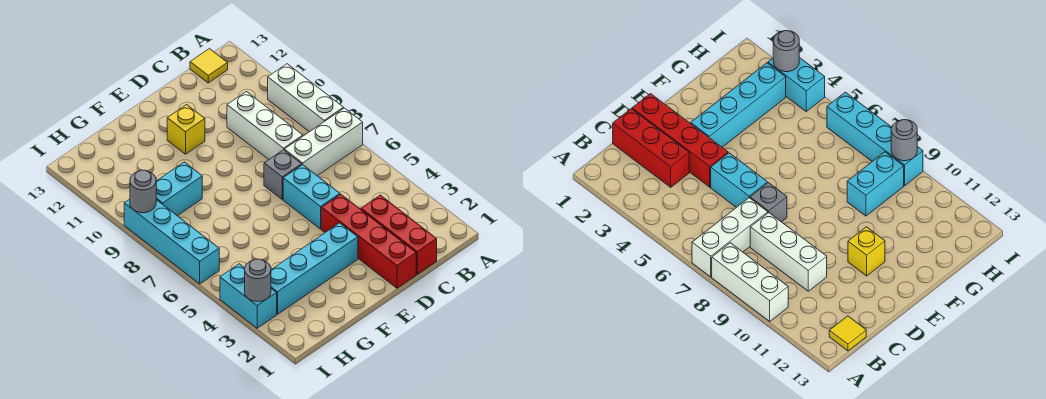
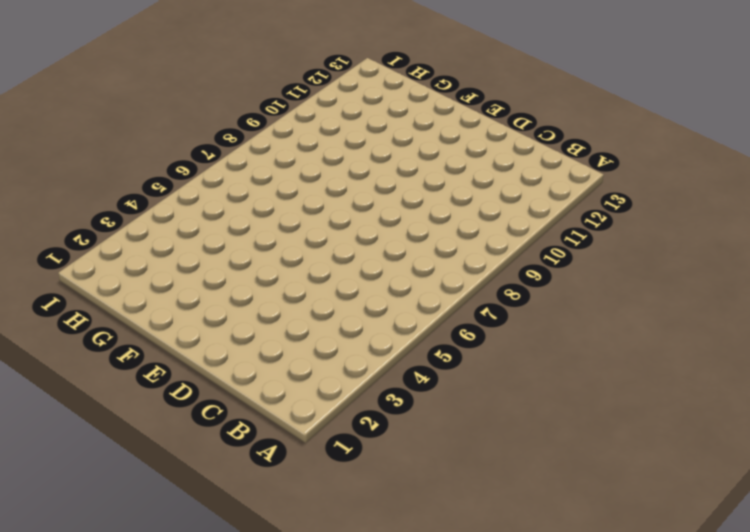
none -> white 1x3 brick [284,108,363,176]
none -> white 1x3 brick [268,64,344,132]
none -> yellow 1x1 tile [190,49,228,83]

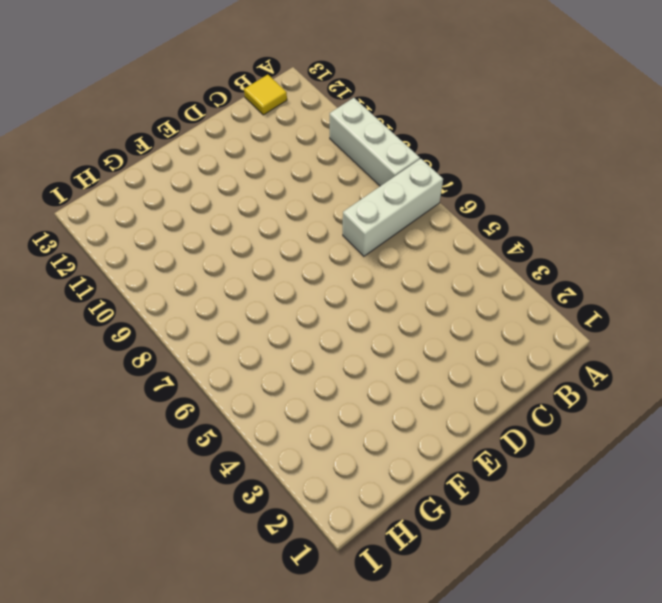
none -> red 1x3 brick [361,195,437,274]
none -> white 1x3 brick [227,92,303,159]
none -> red 1x4 brick [321,194,416,288]

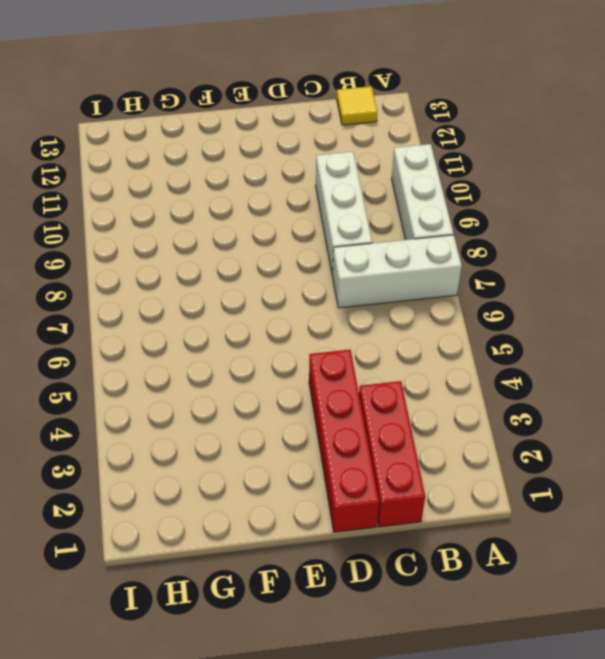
none -> cyan 1x2 brick [283,165,340,229]
none -> grey 1x1 brick [264,150,302,199]
none -> cyan 1x4 brick [271,223,358,314]

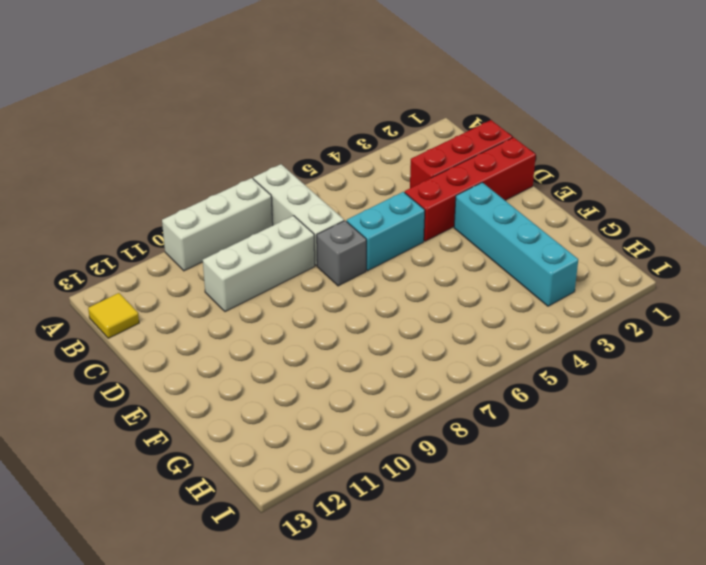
none -> yellow 1x1 brick [167,105,205,154]
none -> cyan 1x2 brick [156,162,202,216]
none -> cyan 1x2 brick [220,264,277,328]

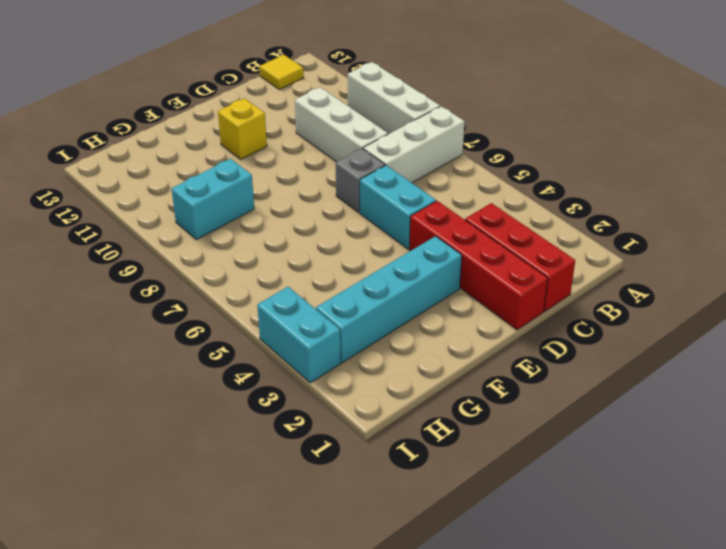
none -> cyan 1x4 brick [124,199,219,284]
none -> grey 1x1 round brick [245,259,271,301]
none -> grey 1x1 round brick [130,170,156,213]

